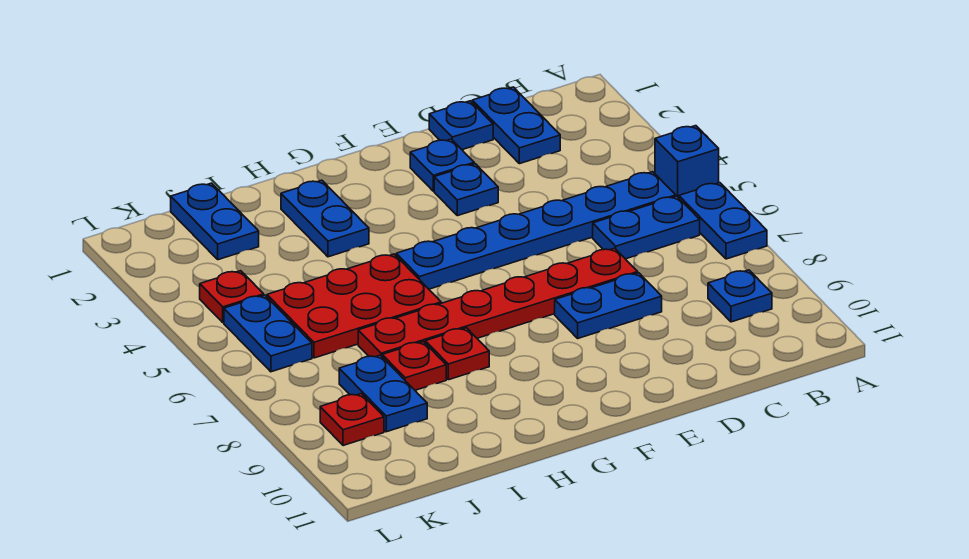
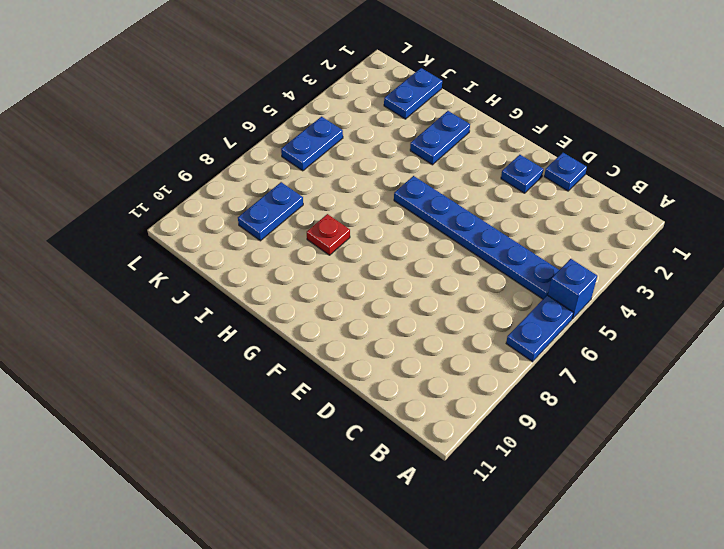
none -> blue 1x2 plate [593,196,700,259]
none -> blue 1x1 plate [708,270,772,322]
none -> blue 1x2 plate [472,87,560,164]

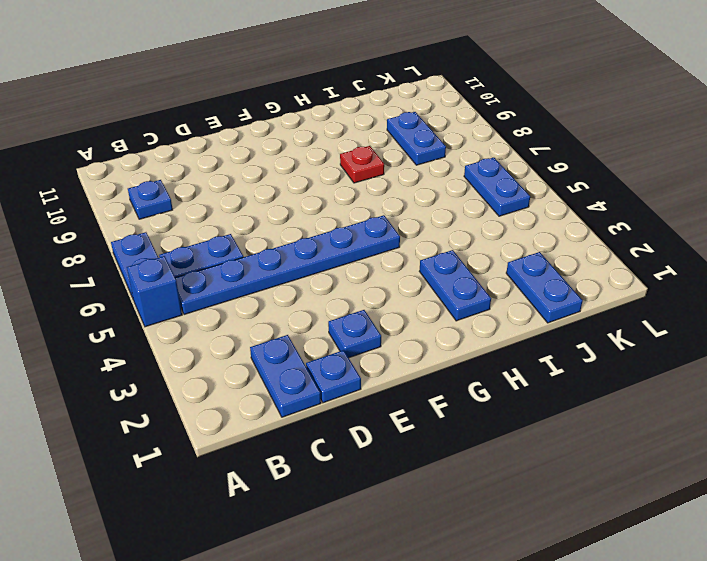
none -> red 1x6 plate [358,248,638,357]
none -> blue 1x2 plate [555,273,662,338]
none -> blue 1x1 plate [434,164,498,216]

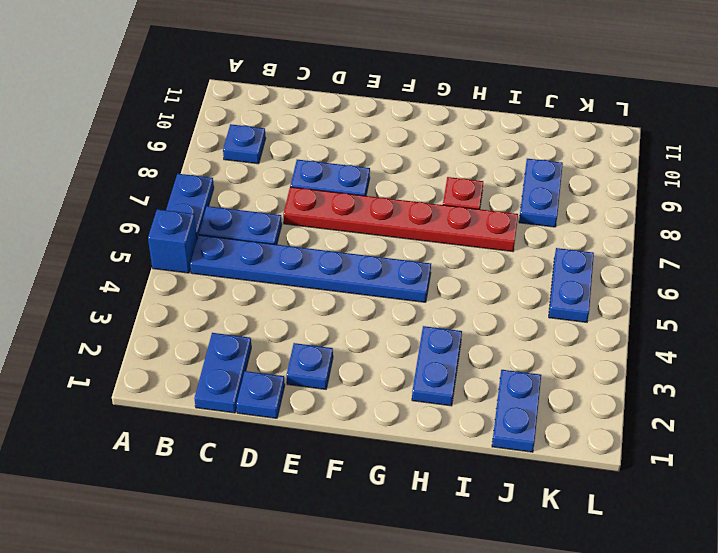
none -> blue 1x1 plate [434,164,498,216]
none -> red 2x3 plate [267,254,441,358]
none -> red 1x1 plate [382,342,446,390]

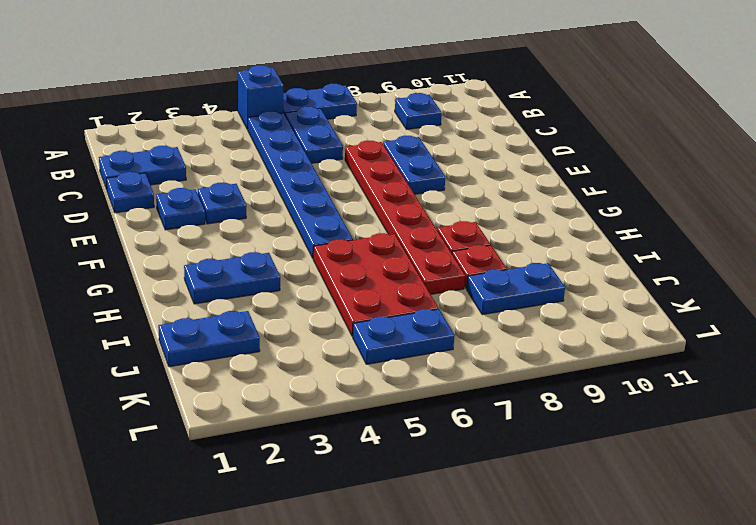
none -> red 1x1 plate [200,271,264,323]
none -> red 1x1 plate [320,394,384,446]

